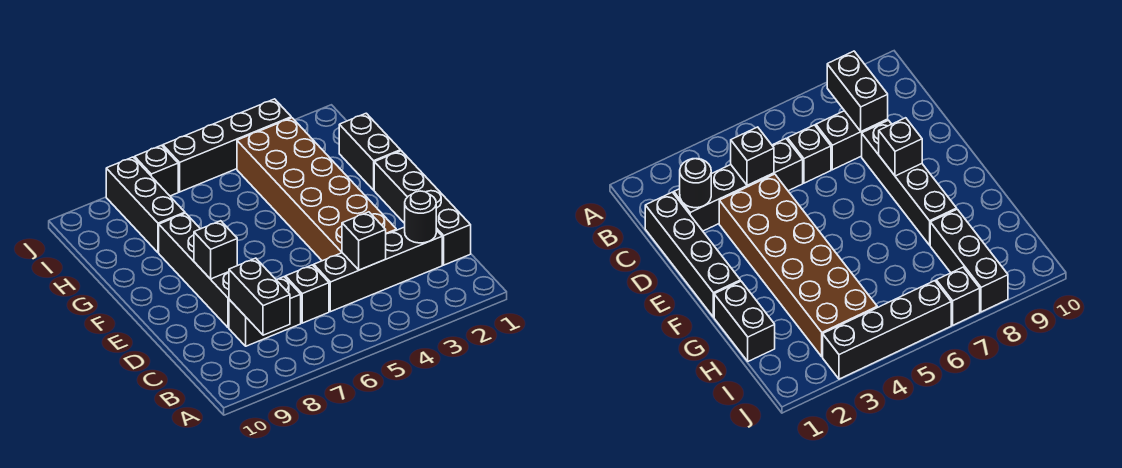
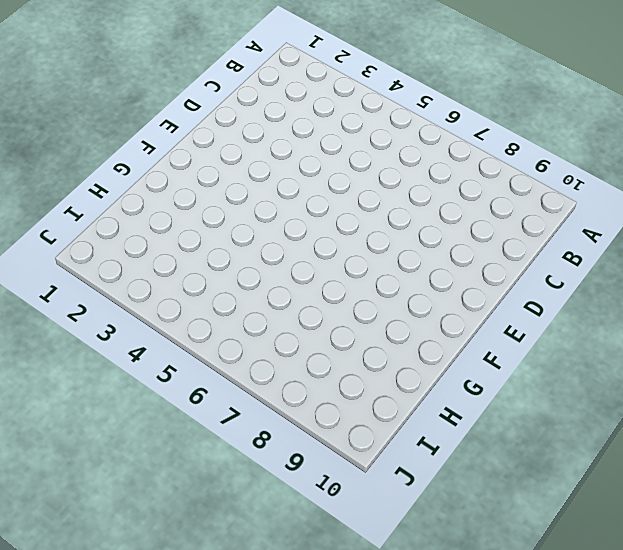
none -> black 1x4 brick [374,151,471,265]
none -> black 1x4 brick [314,227,442,312]
none -> black 1x1 brick [285,265,329,323]

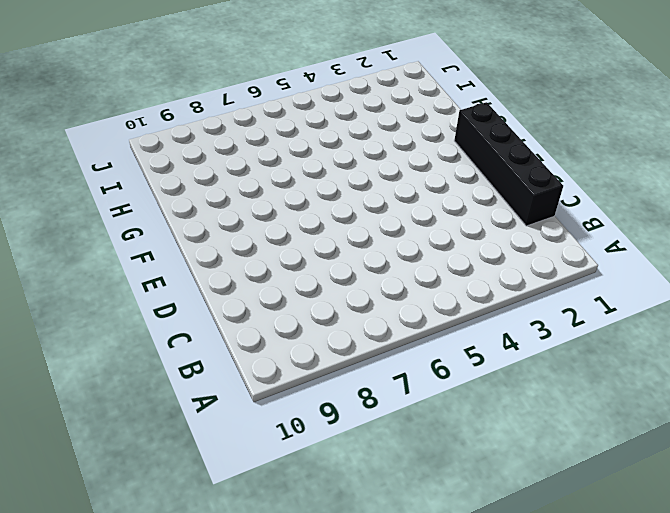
none -> black 1x4 brick [314,227,442,312]
none -> black 1x1 brick [285,265,329,323]
none -> black 1x2 brick [229,277,301,346]

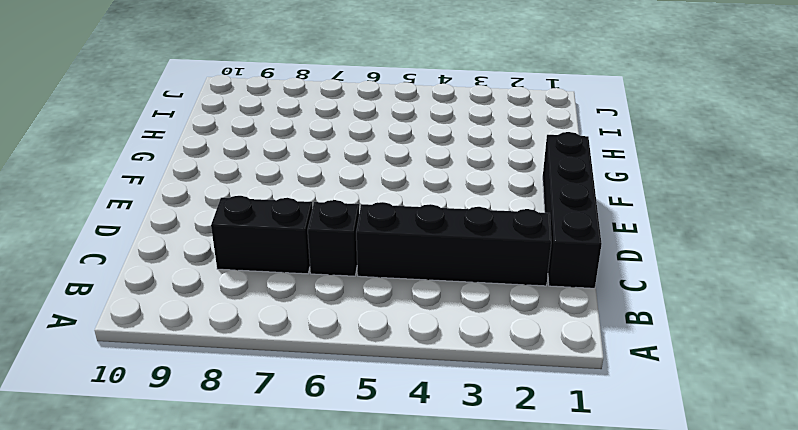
none -> brown 2x6 brick [237,118,396,261]
none -> black 1x4 brick [159,213,229,328]
none -> black 1x2 brick [339,113,401,190]

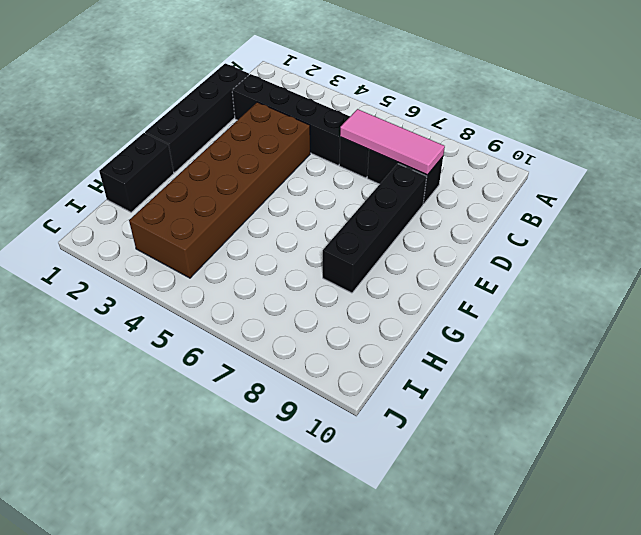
pink 1x3 tile [340,109,445,175] -> black 1x2 brick [229,258,290,335]
none -> black 1x3 brick [106,157,185,253]
none -> black 1x4 brick [163,99,291,192]
none -> black 1x1 brick [135,145,178,196]

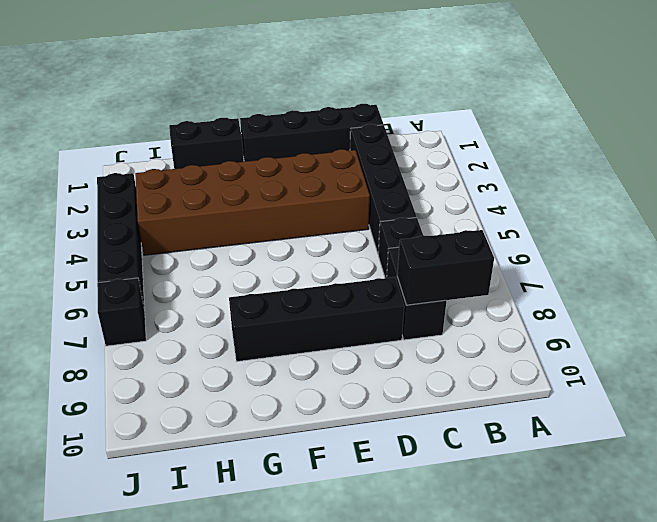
none -> black 1x3 brick [106,157,185,253]
none -> black 1x1 round brick [405,191,436,243]
none -> black 1x1 brick [342,212,386,270]

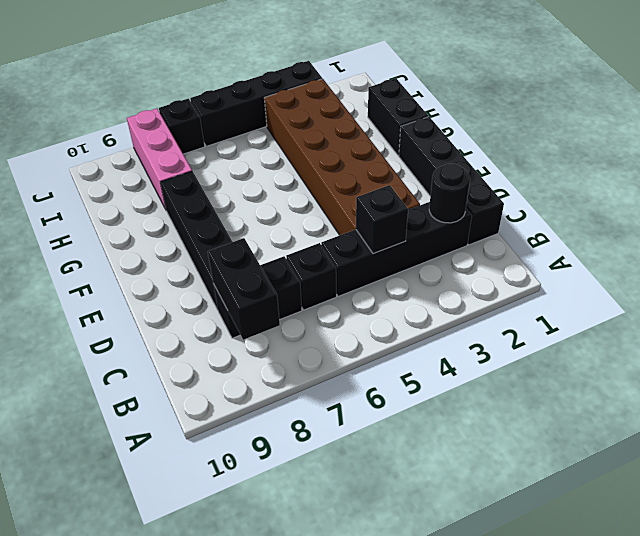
pink 1x3 brick [127,108,192,209] -> black 1x3 brick [106,157,185,253]
none -> black 1x1 brick [194,221,237,279]

